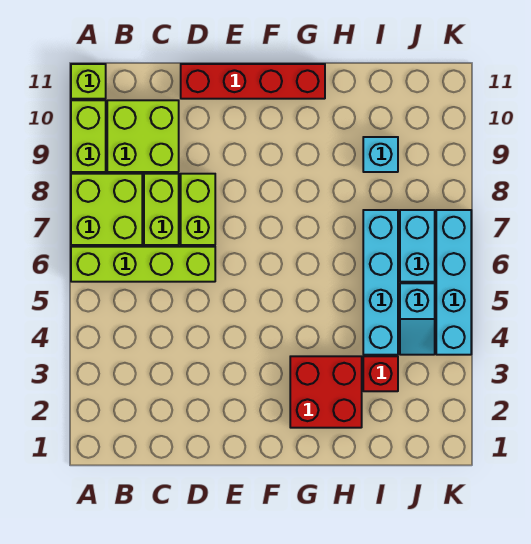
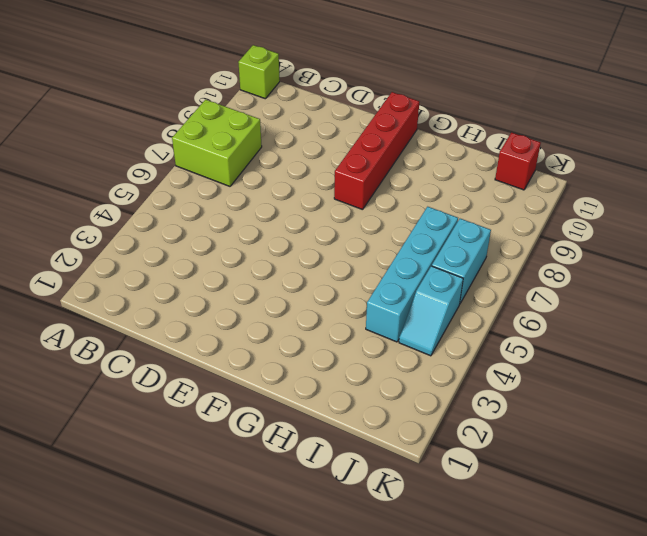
red 1x4 brick [334,92,419,210] -> red 1x4 brick turned to [181,64,325,99]
red 1x1 brick [495,133,541,190] -> red 1x1 brick moved to [363,356,398,391]
none -> lime 1x4 brick [71,247,215,282]
none -> lime 1x2 brick [71,100,106,172]
none -> lime 2x2 brick [107,100,179,172]

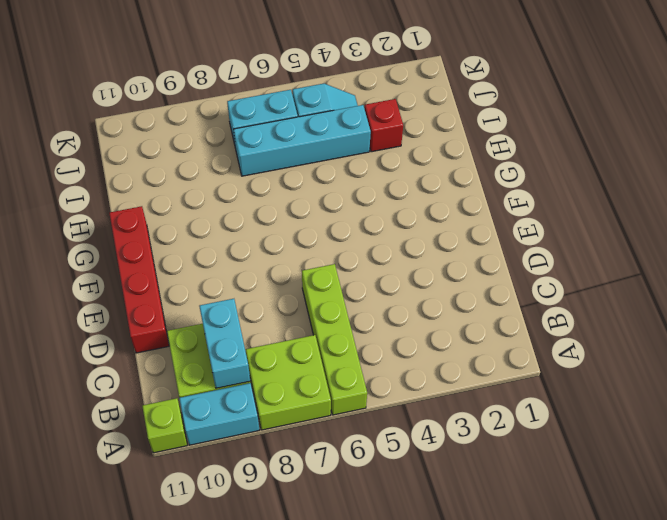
cyan 1x2 brick [179,383,259,445] -> lime 1x2 brick [71,100,106,172]
cyan 1x2 brick [199,299,250,388] -> none
none -> lime 1x2 brick [144,174,179,245]
none -> lime 1x2 brick [181,174,215,245]
none -> red 2x2 brick [290,356,362,428]

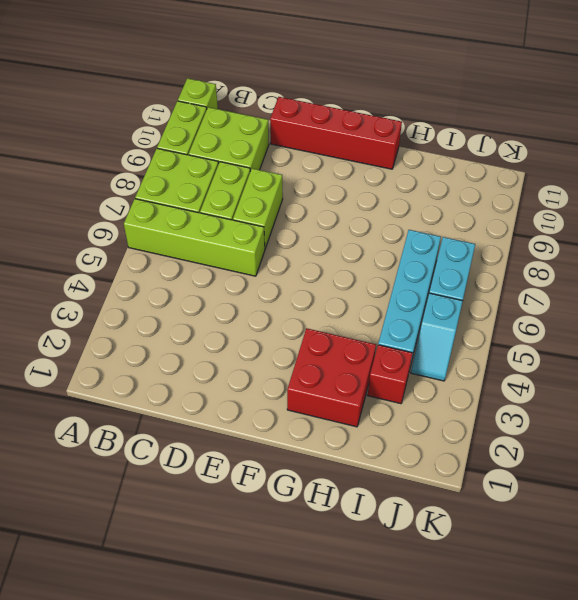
none -> cyan 1x1 brick [363,137,398,172]
none -> cyan 1x4 brick [436,210,471,355]

